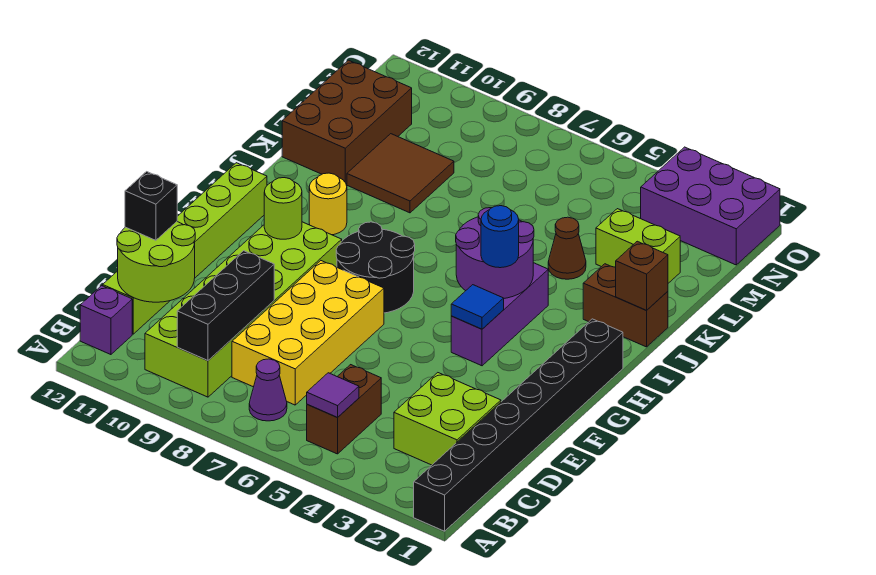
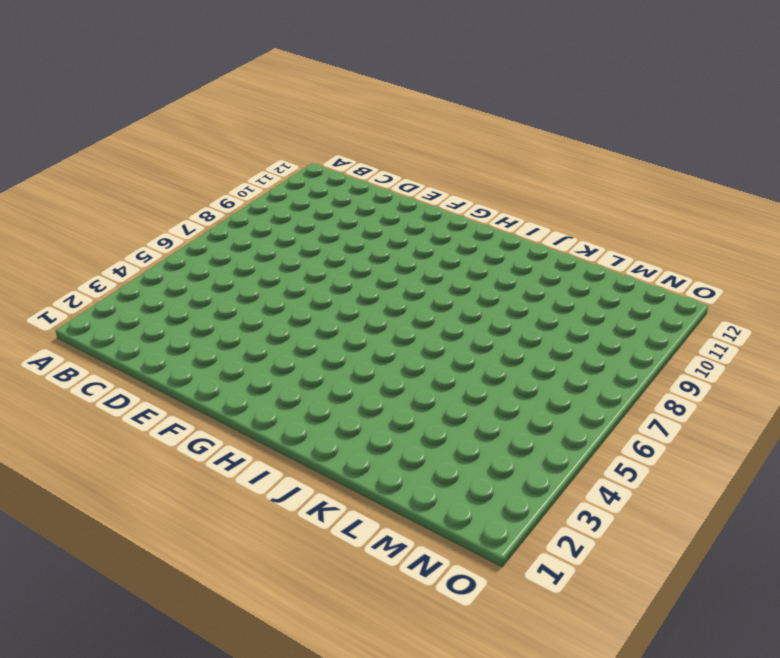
none -> black 1x8 brick [414,319,623,531]
none -> brown 1x2 brick [307,365,381,454]
none -> purple 1x1 cone [249,359,287,421]

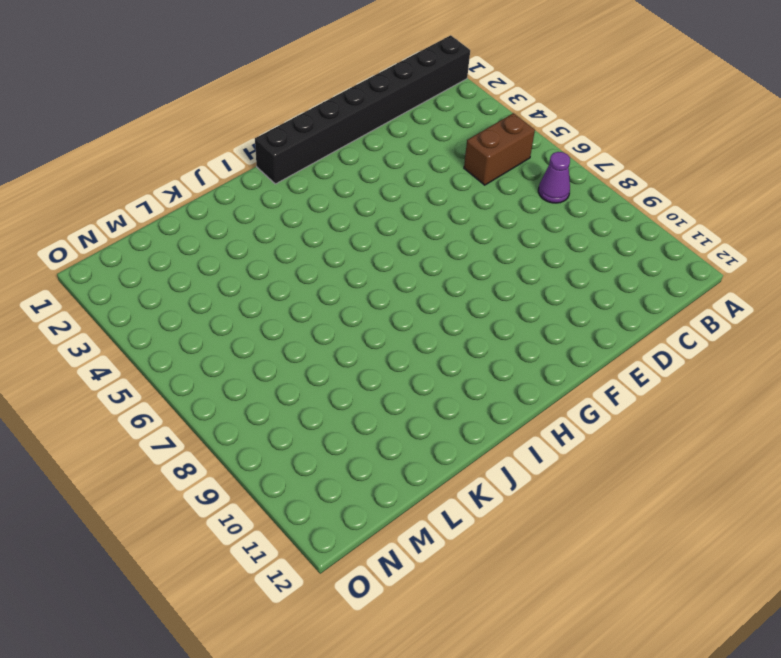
none -> lime 2x6 brick [145,222,342,397]
none -> purple 1x1 brick [80,286,132,355]
none -> lime 2x2 brick [394,373,501,465]

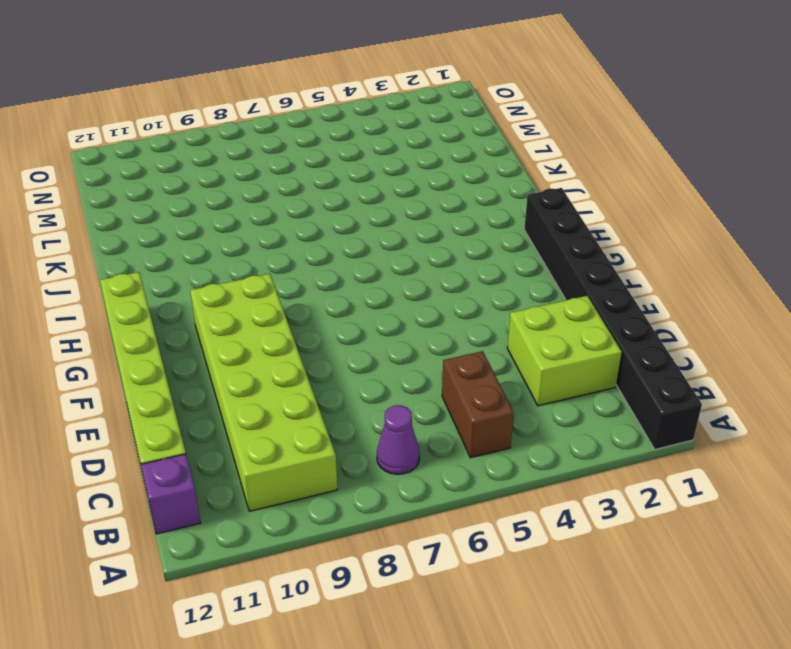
none -> yellow 2x4 brick [232,261,384,405]
none -> purple 1x3 brick [451,263,548,366]
none -> black 2x2 round brick [336,222,415,313]

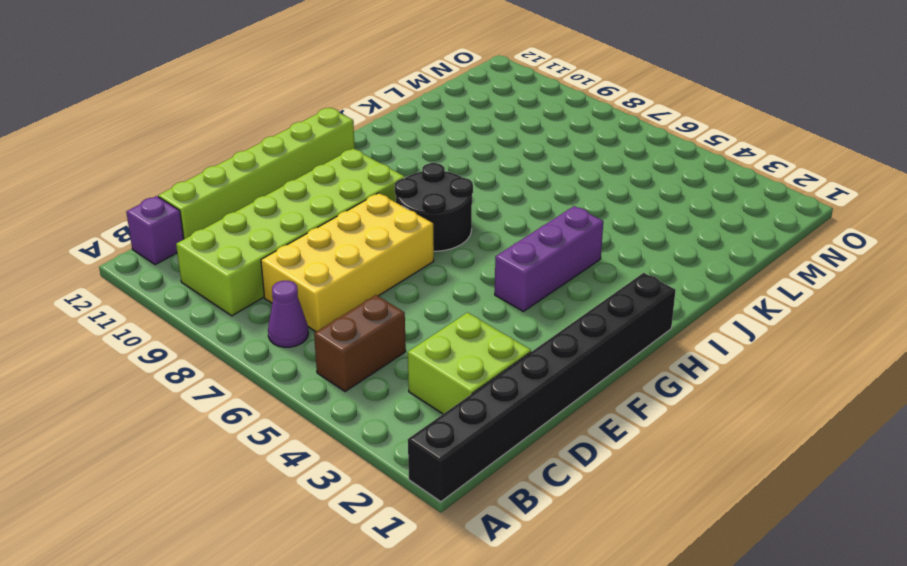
none -> yellow 1x1 round brick [309,173,347,235]
none -> brown 1x2 brick [583,264,668,347]
none -> brown 1x1 cone [548,217,586,279]

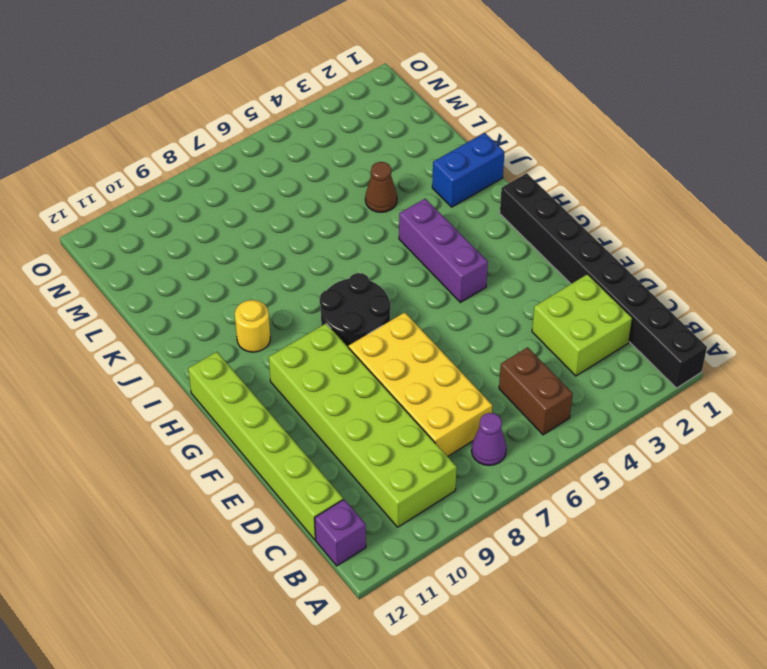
blue 1x2 brick [432,133,505,207] -> brown 1x2 brick [583,264,668,347]
none -> brown 2x2 tile [347,134,454,213]
none -> brown 2x3 brick [282,60,412,184]
none -> lime 1x2 brick [596,209,680,283]

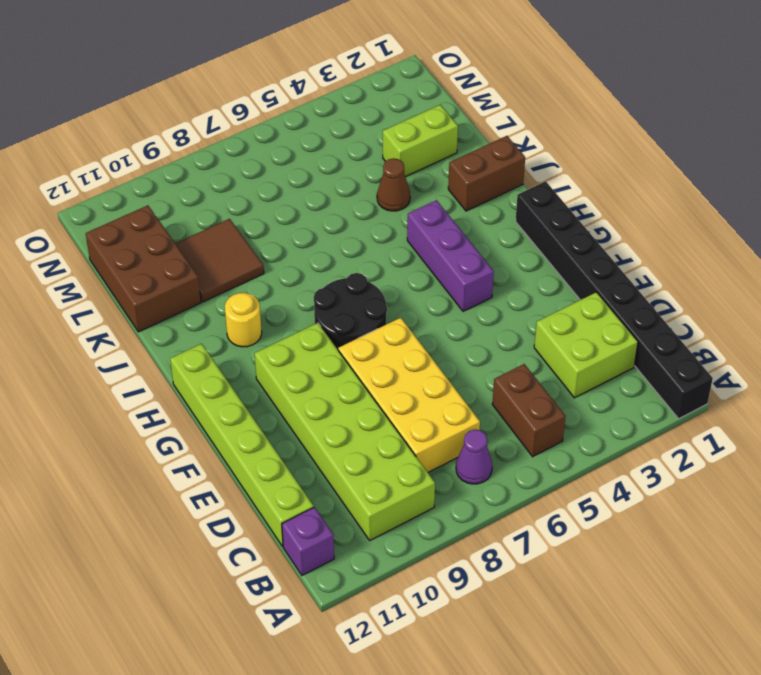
none -> purple 2x3 brick [641,147,780,265]
none -> purple 1x1 tile [307,373,359,418]
none -> black 1x3 brick [177,251,274,360]

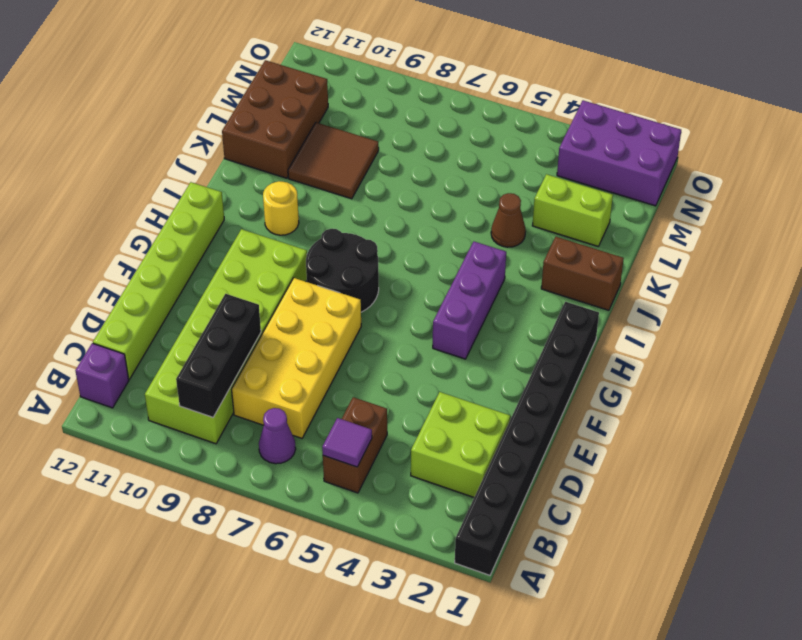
none -> lime 2x2 round brick [117,222,195,302]
none -> blue 1x1 tile [451,285,504,329]
none -> lime 1x1 round brick [264,178,302,239]

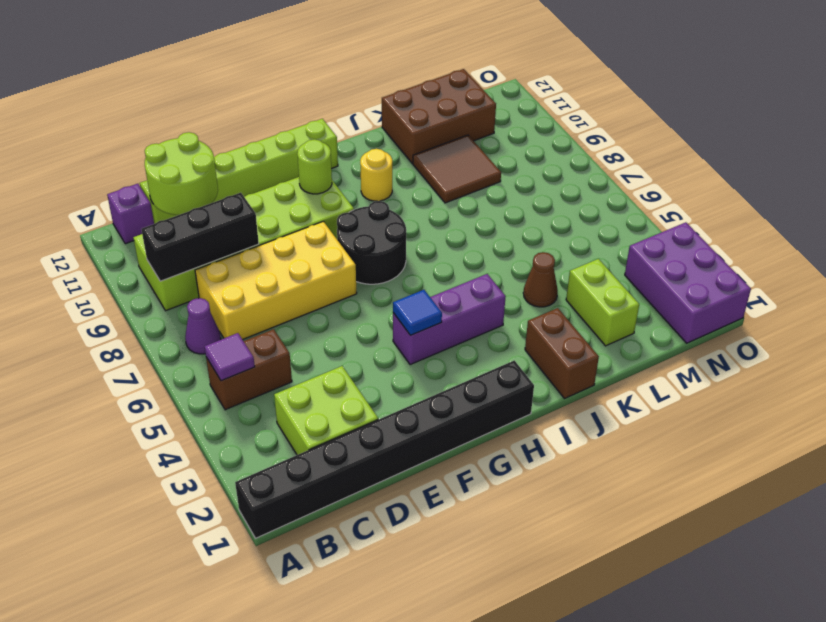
none -> purple 2x2 round brick [456,208,534,298]
none -> brown 1x1 brick [616,241,668,310]
none -> black 1x1 brick [125,172,177,240]

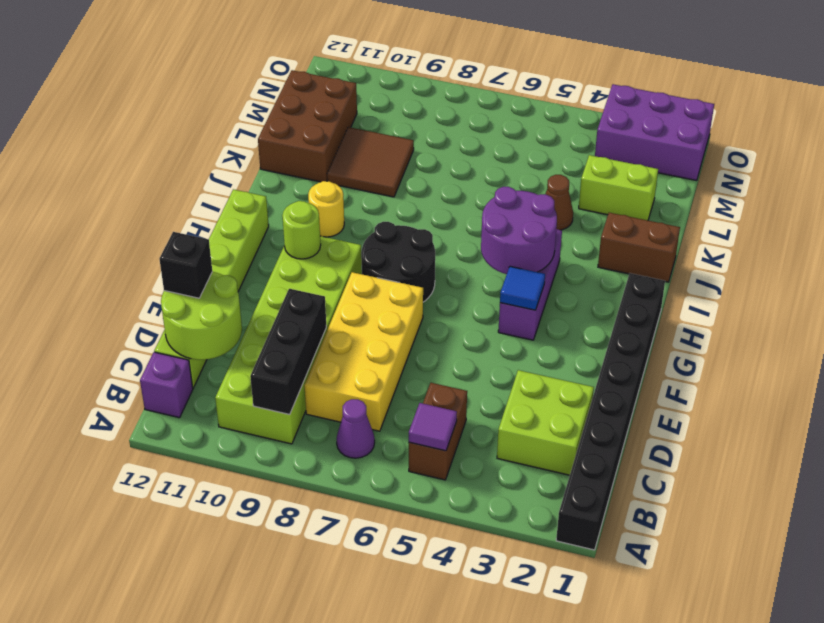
none -> brown 1x1 brick [616,241,668,310]
none -> blue 1x1 round brick [481,206,519,268]

